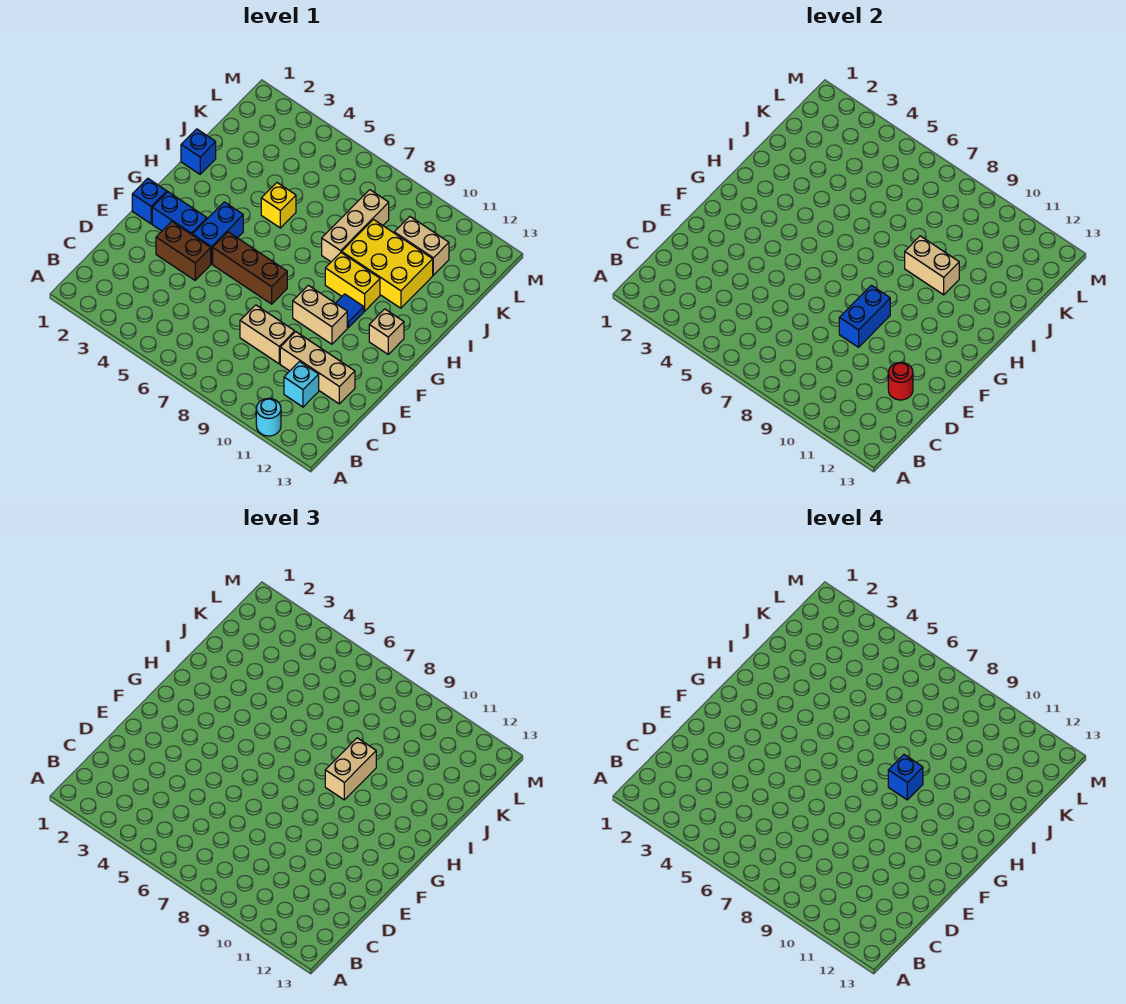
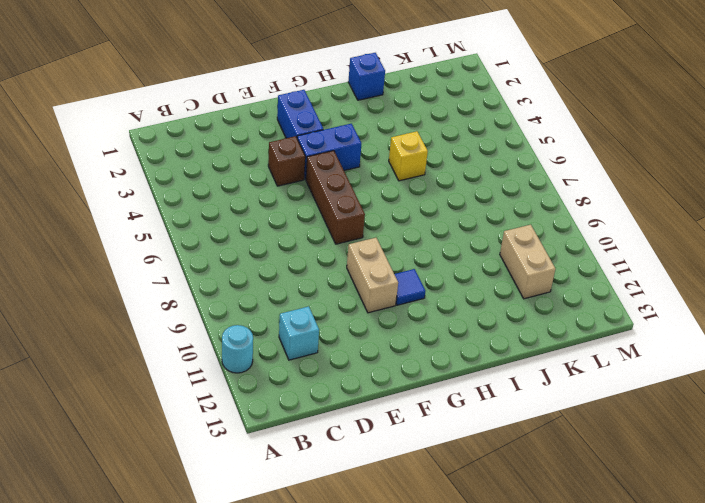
brown 1x1 brick [268,136,305,186] -> brown 1x2 brick [156,222,211,280]
none -> tan 1x2 brick [240,305,295,364]
none -> tan 1x3 brick [280,332,355,404]
none -> blue 1x1 brick [132,178,167,224]

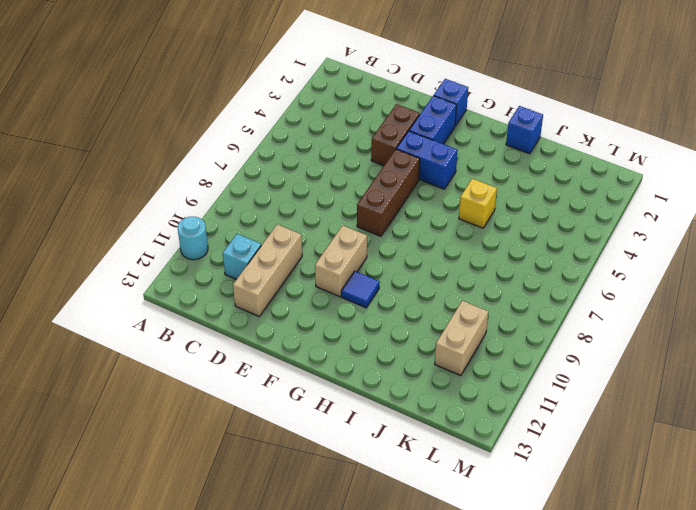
none -> tan 1x2 brick [240,305,295,364]
none -> tan 1x1 brick [369,309,404,354]
none -> yellow 1x2 brick [325,253,380,311]

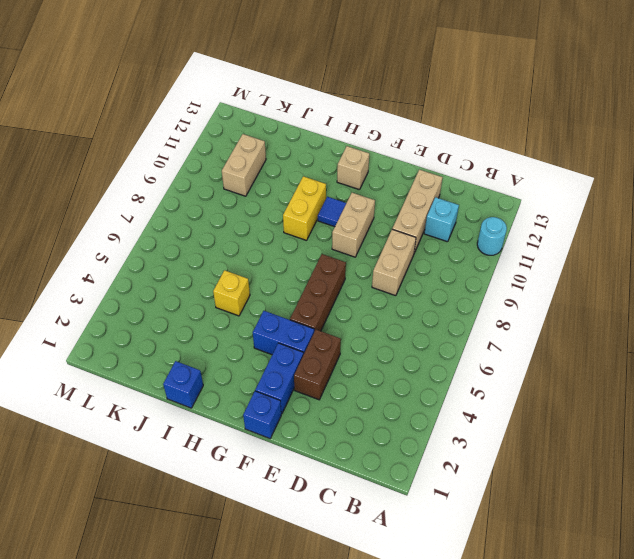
none -> tan 1x3 brick [322,190,389,262]
none -> yellow 2x3 brick [342,220,433,308]
none -> red 1x1 round brick [888,362,913,400]

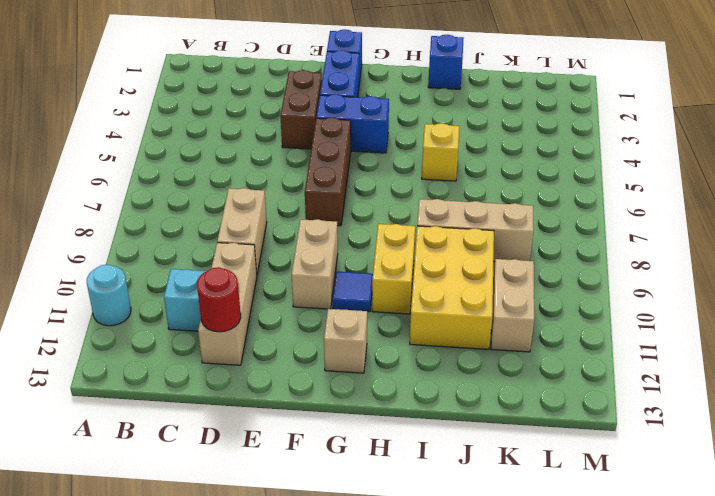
none -> blue 1x2 brick [839,285,890,347]
none -> tan 1x2 brick [905,236,959,295]
none -> tan 1x2 brick [325,738,376,800]

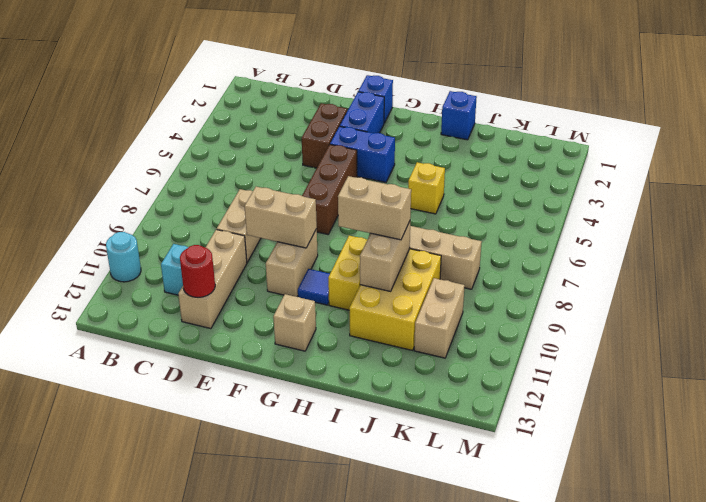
tan 1x2 brick [244,187,317,248] -> blue 1x2 brick [839,285,890,347]
none -> blue 1x1 brick [888,755,923,800]

